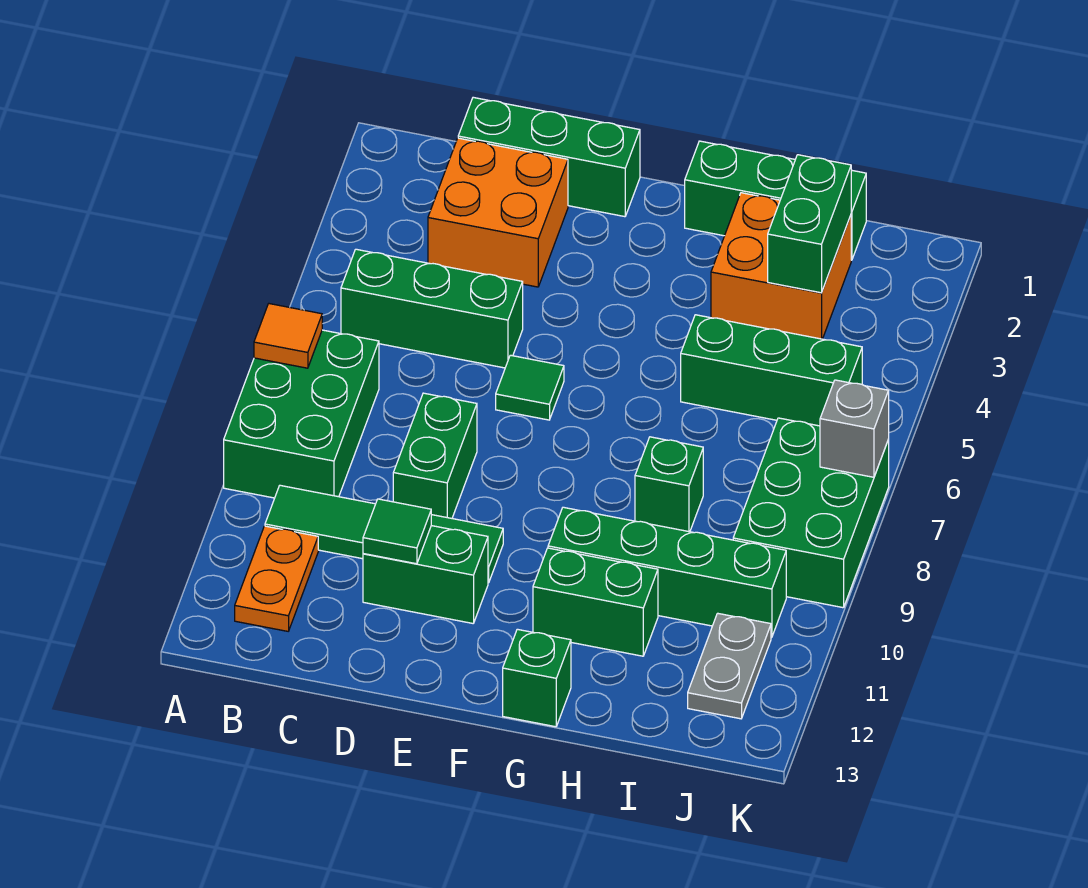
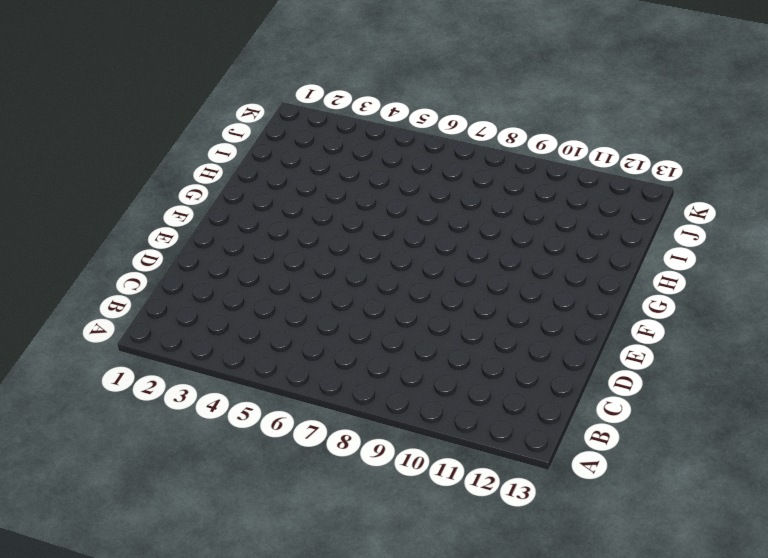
none -> green 2x3 brick [224,330,379,498]
none -> green 1x3 brick [341,249,523,368]
none -> green 1x4 tile [265,485,503,583]

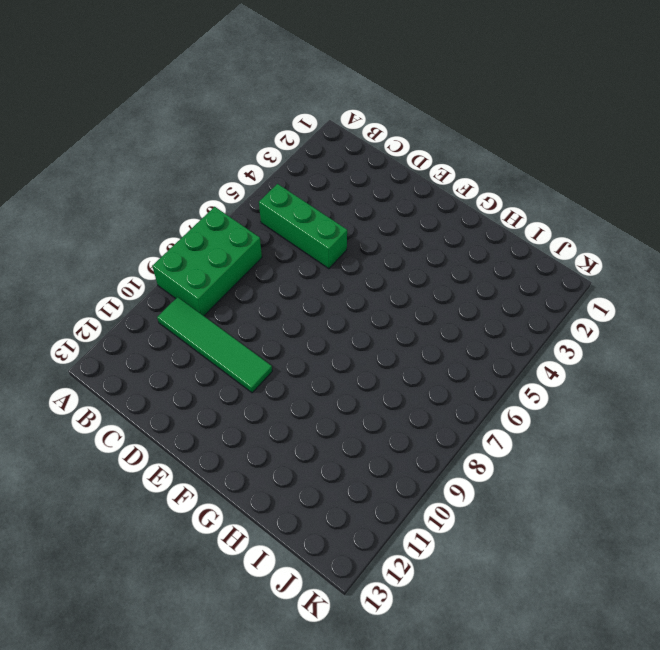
none -> orange 1x2 plate [235,526,318,631]
none -> green 1x3 brick [458,97,640,217]
none -> orange 2x2 brick [428,138,568,287]

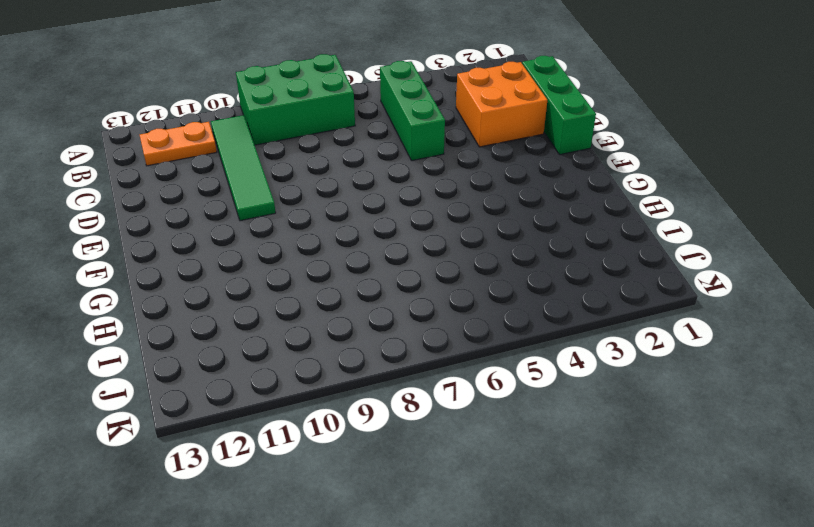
none -> green 1x2 brick [393,393,477,518]
none -> green 1x2 brick [363,526,488,623]
none -> green 1x1 tile [496,355,564,420]

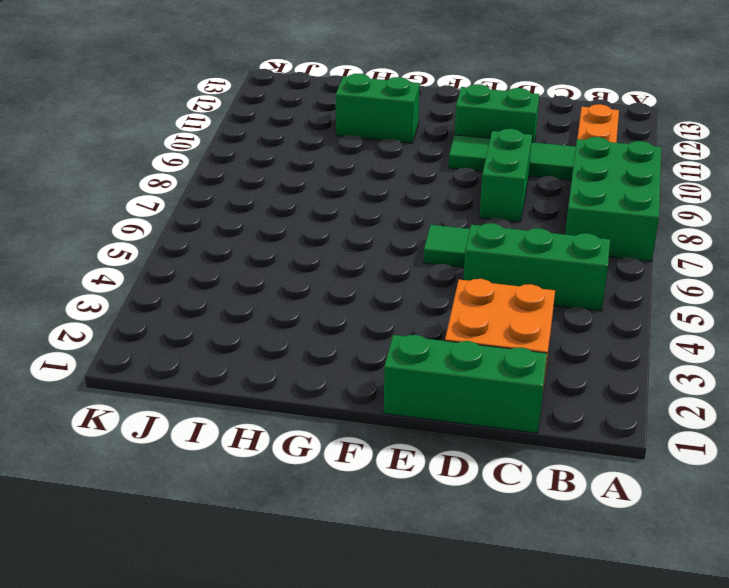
none -> green 1x3 brick [685,141,866,260]
none -> green 1x4 brick [548,507,786,637]
none -> green 1x1 brick [503,629,571,727]

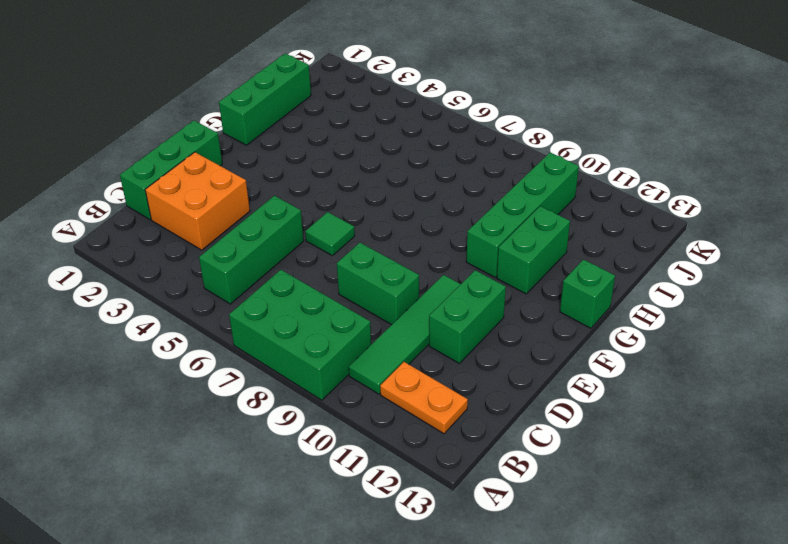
none -> orange 2x2 brick [711,193,851,339]
none -> green 1x3 brick [681,315,862,426]
none -> green 1x1 brick [635,437,703,532]

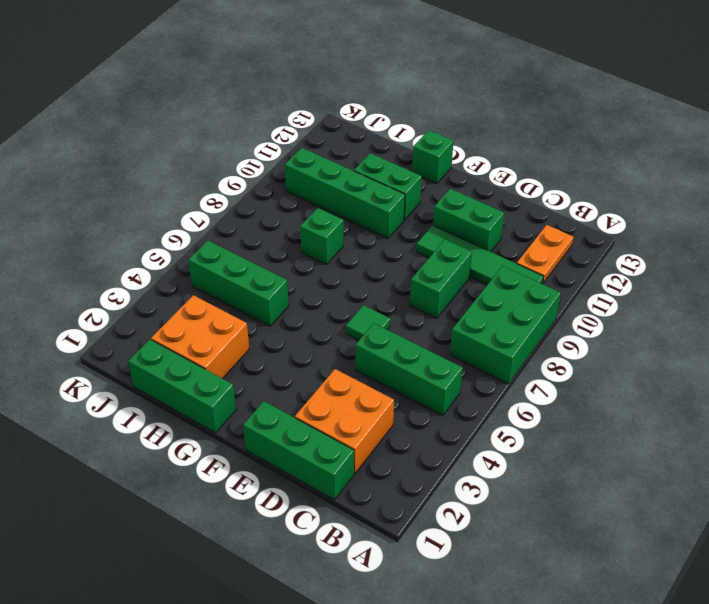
none -> green 2x3 brick [733,418,889,608]
none -> grey 1x2 plate [688,613,771,719]
none -> orange 1x1 tile [254,304,322,368]

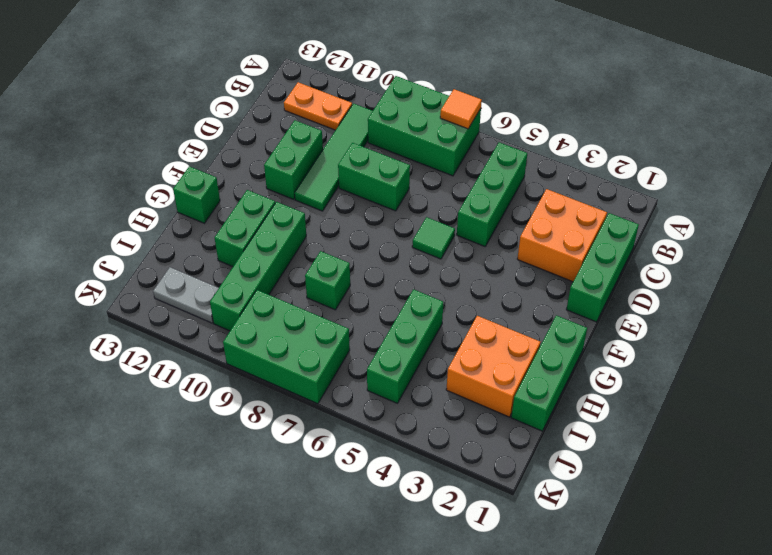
none -> green 1x1 tile [363,499,431,564]
none -> green 1x2 brick [768,155,851,293]
none -> grey 1x1 brick [820,380,889,477]

